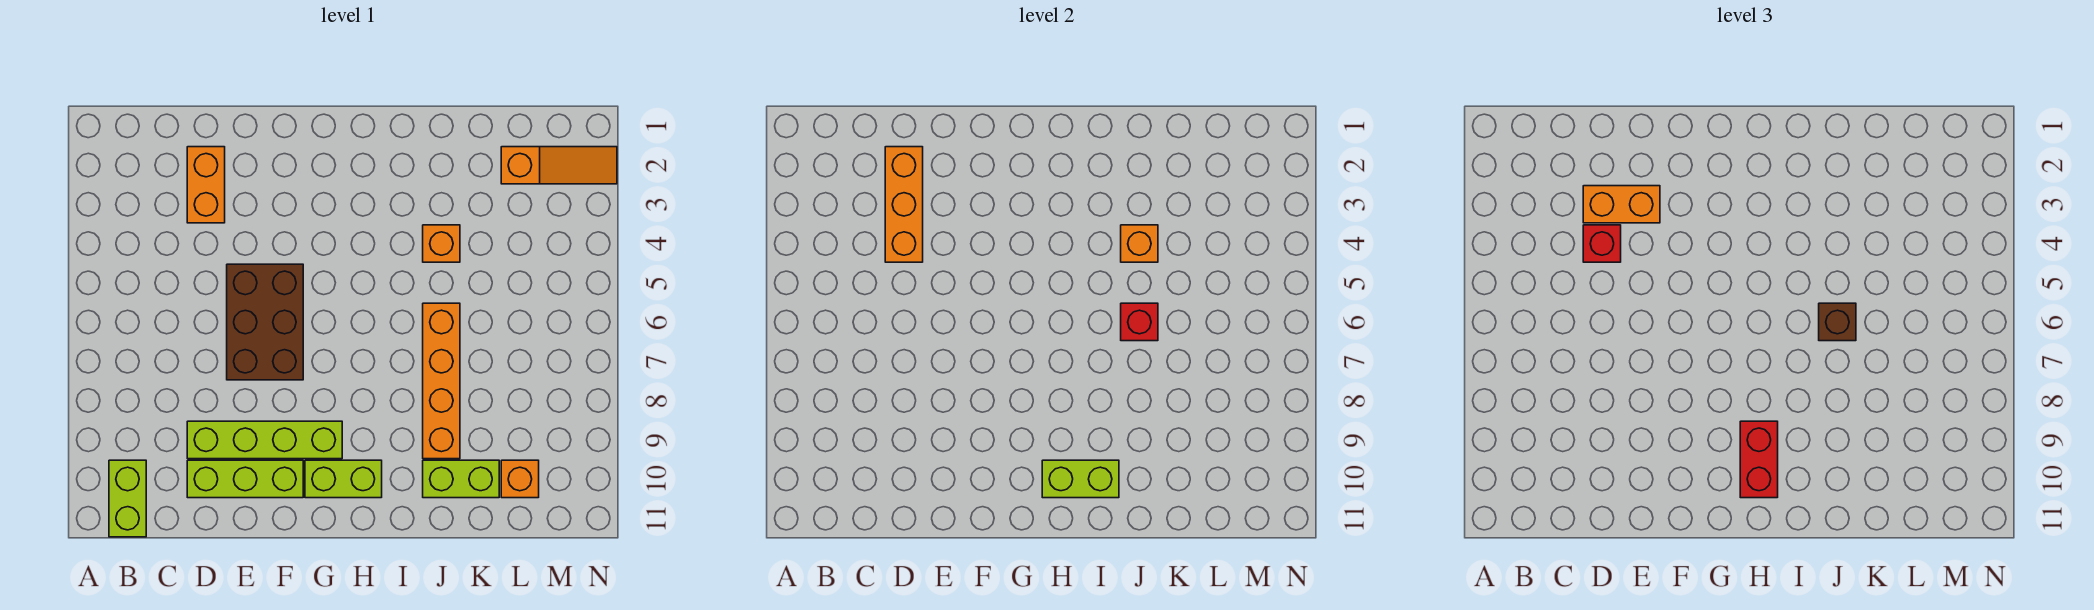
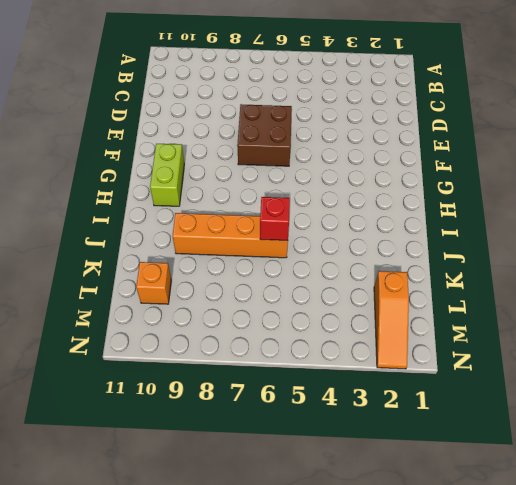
brown 2x2 brick [237,104,292,166] -> brown 2x3 brick [227,264,303,380]
none -> lime 1x2 brick [109,460,146,537]
none -> orange 1x2 brick [187,147,225,223]
none -> lime 1x4 brick [187,421,342,459]

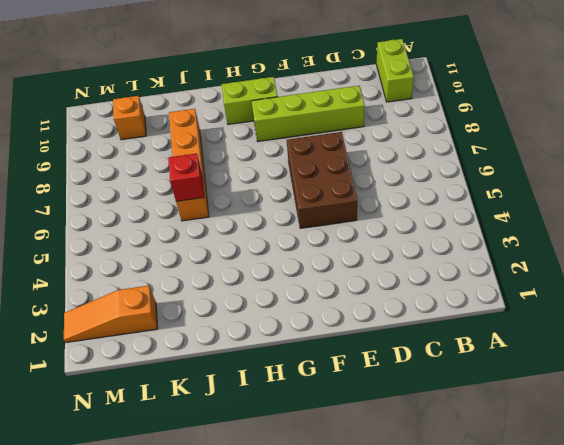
none -> orange 1x2 brick [187,147,225,223]
none -> lime 1x3 brick [187,460,303,498]
none -> orange 1x1 brick [423,225,460,262]

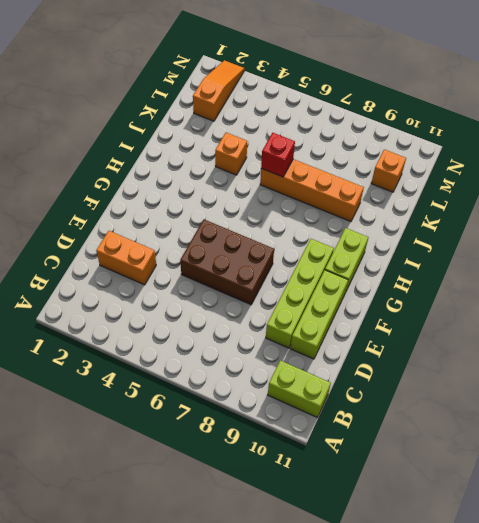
none -> lime 1x2 brick [423,460,499,498]
none -> orange 1x3 brick [885,147,923,262]
none -> lime 1x2 brick [1042,460,1119,498]

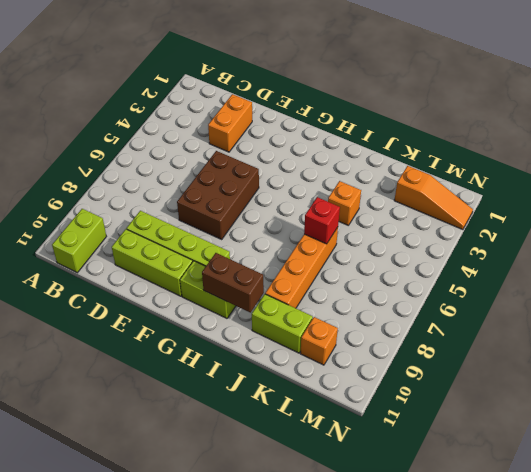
brown 1x2 brick [202,253,264,312] -> lime 1x2 brick [1042,460,1119,498]
none -> orange 1x3 brick [885,147,923,262]
none -> orange 1x1 brick [1121,225,1158,262]
none -> orange 1x2 brick [1583,186,1660,223]

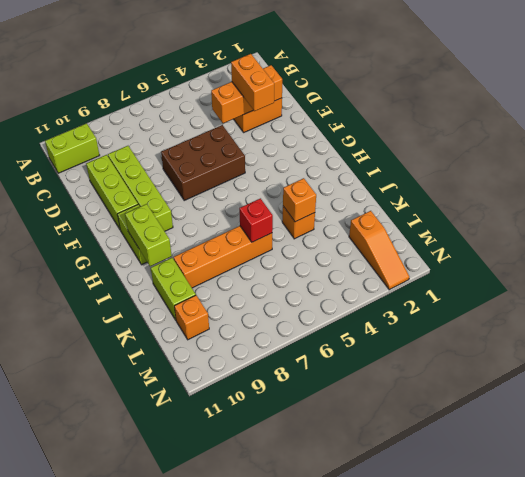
none -> red 1x1 brick [1583,225,1621,262]
none -> red 1x2 brick [1740,421,1778,498]
none -> brown 1x1 brick [1819,303,1856,341]

